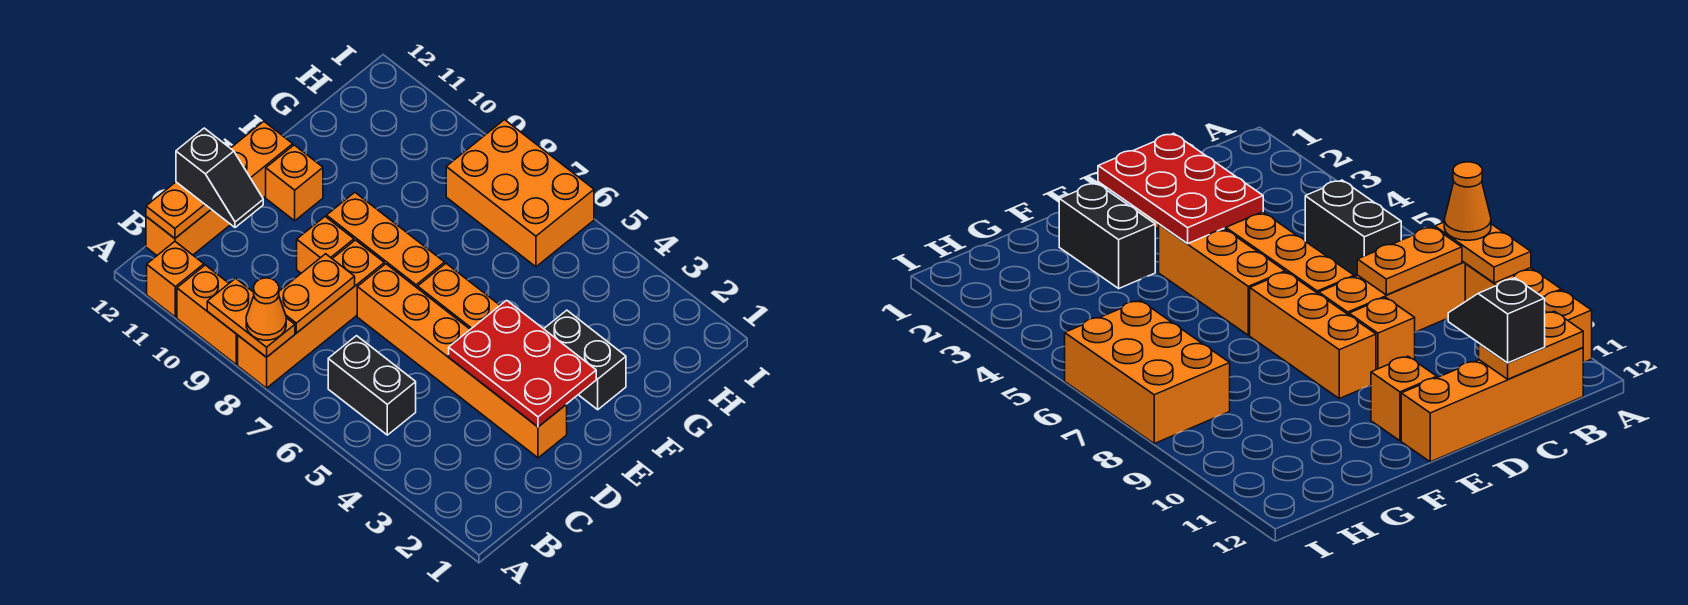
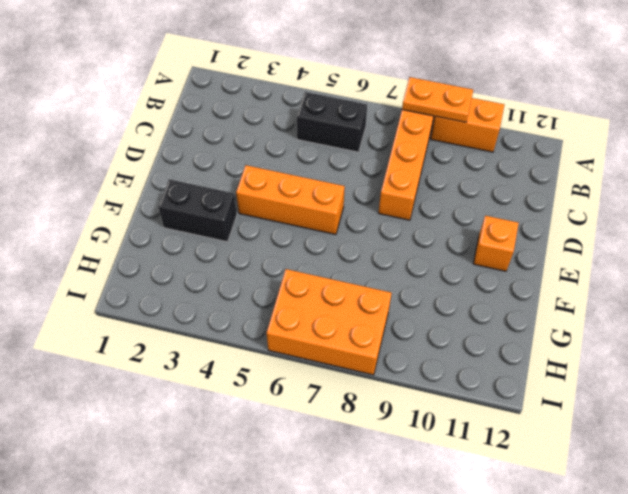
none -> orange 1x1 brick [147,242,204,317]
none -> orange 1x4 brick [146,121,293,255]
none -> orange 1x6 brick [357,264,567,458]

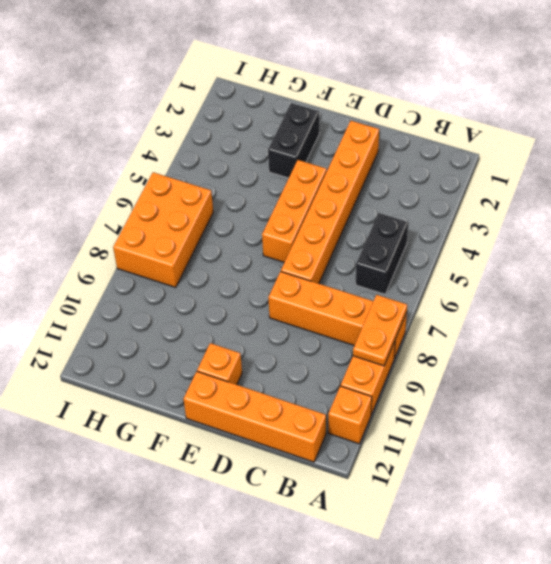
none -> orange 1x1 brick [297,217,354,273]
none -> orange 1x3 brick [327,193,445,288]
none -> orange 1x2 plate [279,254,355,333]

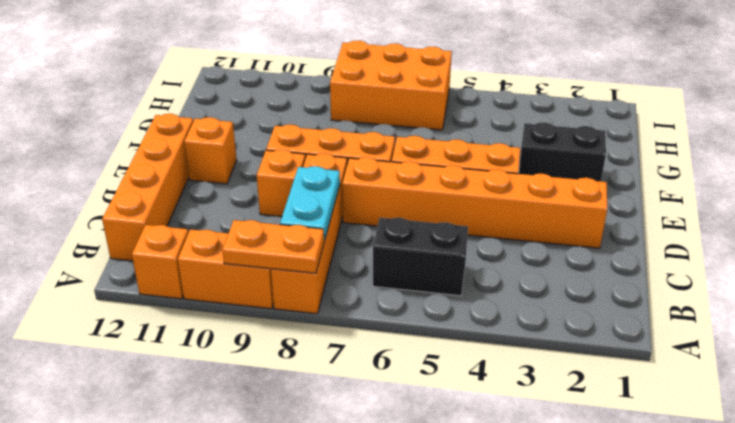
cyan 1x2 plate [280,166,340,241] -> orange 1x2 plate [279,254,355,333]
none -> orange 1x2 plate [146,182,211,238]
none -> red 2x3 plate [449,300,596,427]
none -> orange 1x1 cone [246,278,286,340]

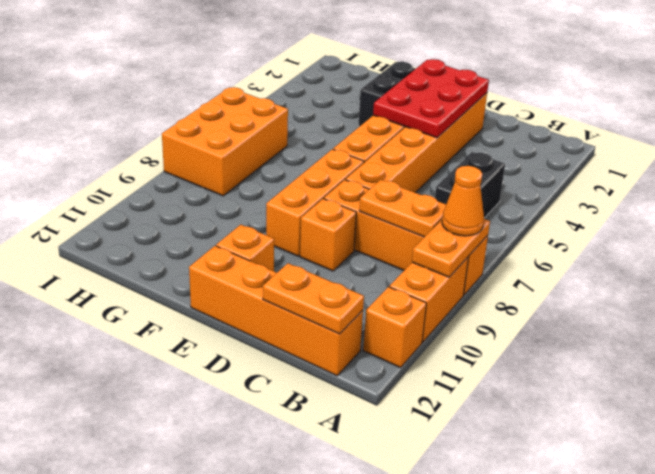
none -> black 1x2 slope [176,128,263,228]

